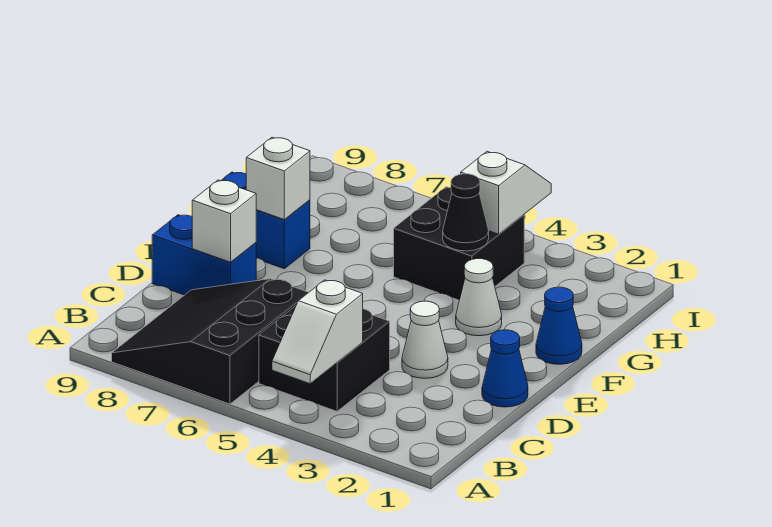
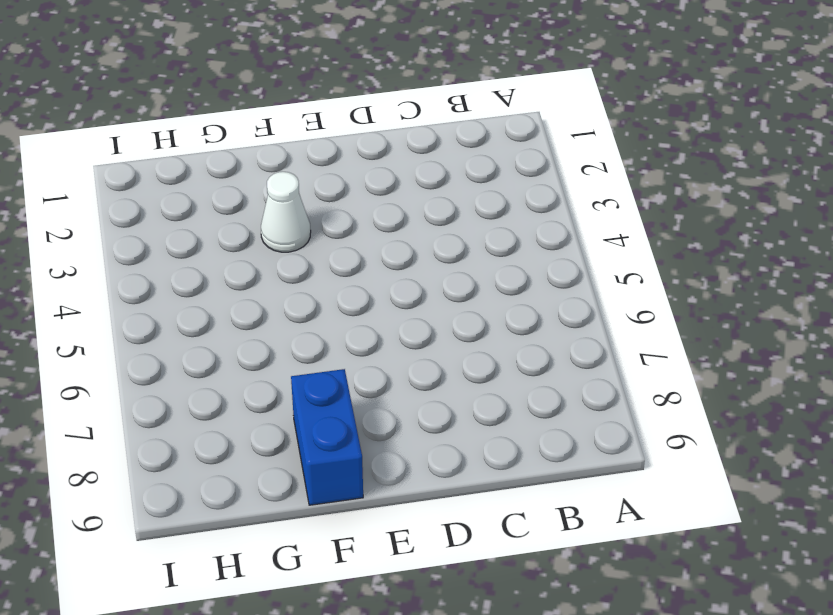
none -> black 3x3 slope [112,279,309,404]
none -> black 2x2 brick [259,306,390,411]
none -> blue 1x1 cone [482,330,528,407]

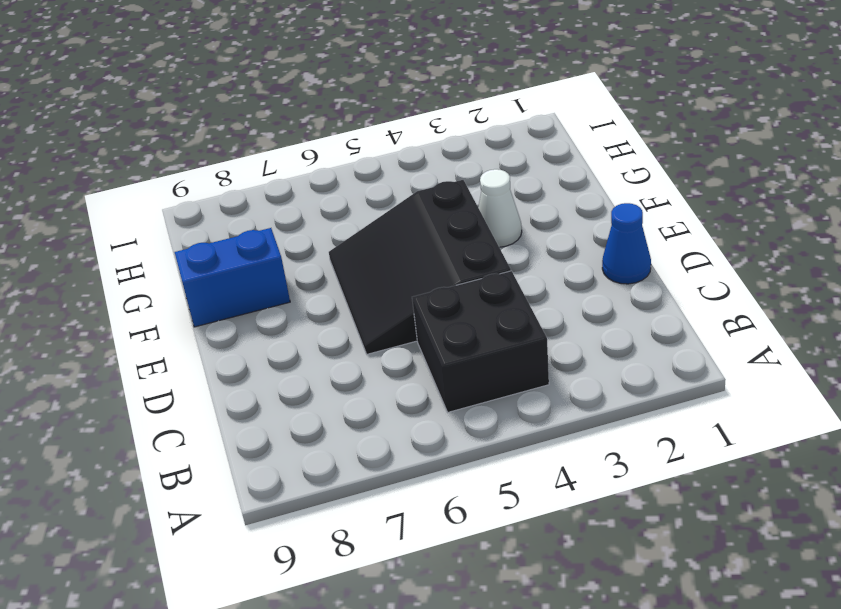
black 3x3 slope [329,180,511,354] -> black 3x3 slope moved to [112,279,309,404]
none -> white 1x1 cone [402,301,448,378]
none -> blue 1x2 brick [152,215,256,295]
none -> blue 1x1 cone [536,287,582,364]

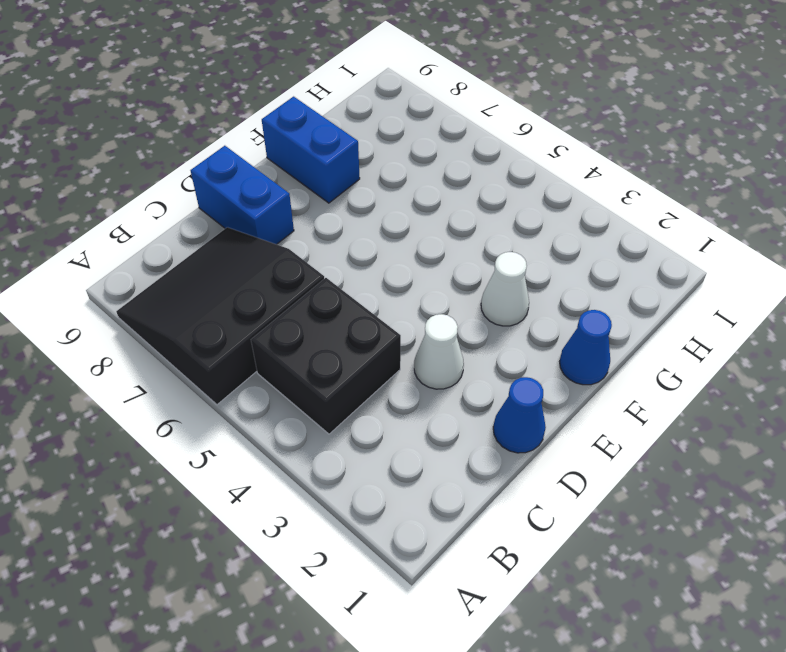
none -> black 2x2 brick [394,187,524,300]
none -> white 1x2 slope [272,280,363,384]
none -> white 1x1 brick [192,180,256,262]

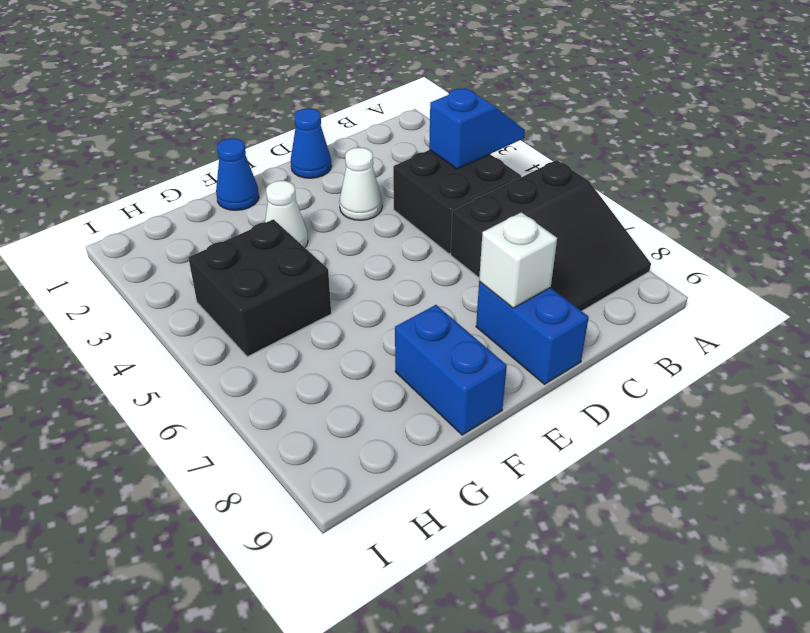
blue 1x2 slope [429,88,525,169] -> white 1x2 slope [272,280,363,384]
none -> white 1x1 brick [246,137,310,219]
none -> black 1x1 cone [443,174,489,251]
none -> white 1x2 slope [461,152,551,234]

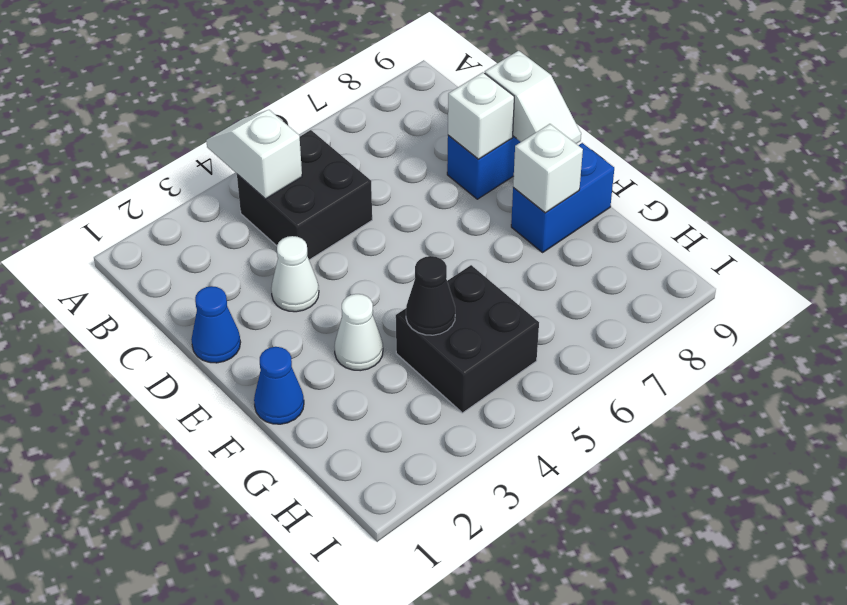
white 1x2 slope [485,51,581,144] -> white 1x2 slope moved to [461,152,551,234]
none -> black 3x3 slope [112,279,309,404]

